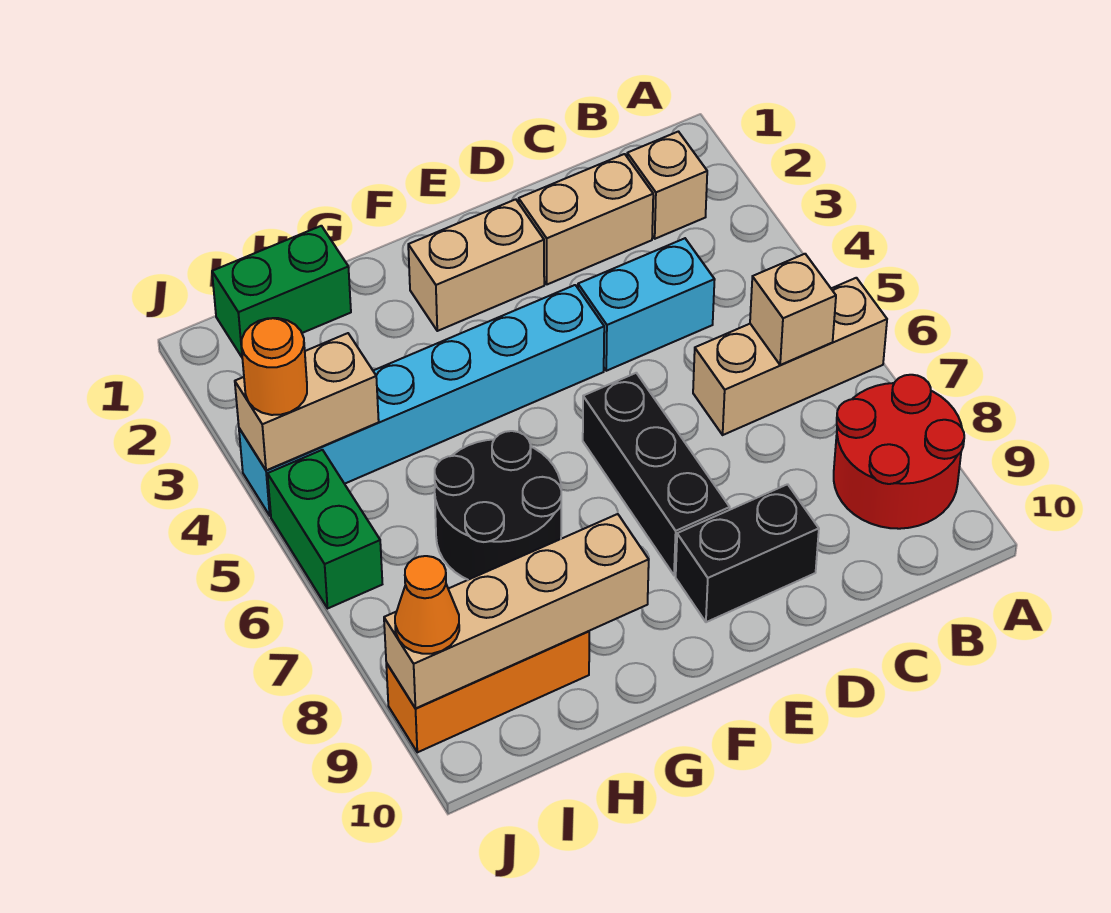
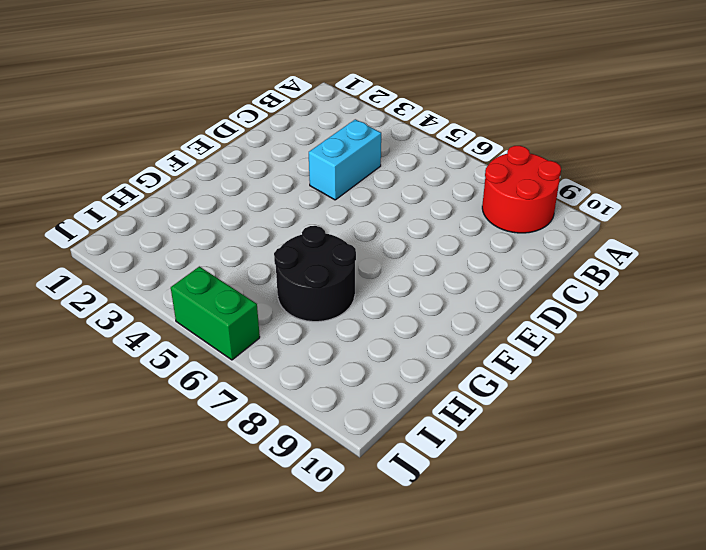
none -> tan 1x3 brick [693,278,887,435]
none -> tan 1x1 brick [627,132,707,239]
none -> tan 1x2 brick [519,154,653,284]

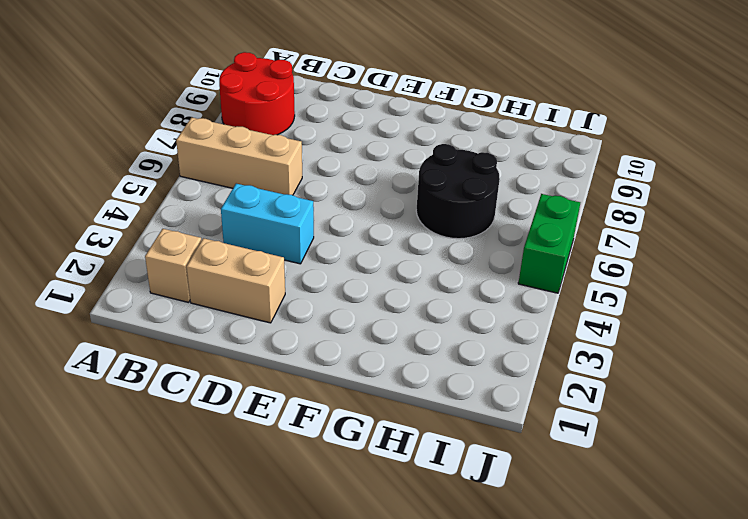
none -> black 1x2 brick [676,484,819,622]
none -> tan 1x2 brick [408,199,544,331]
none -> cyan 1x6 brick [239,285,604,516]

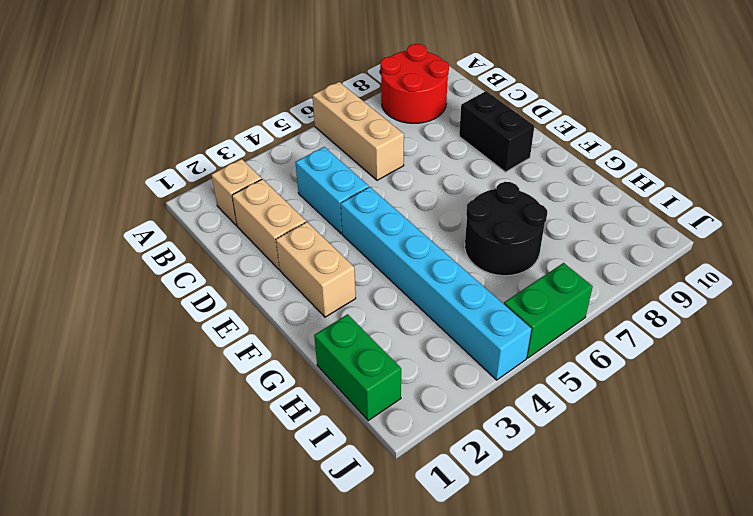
none -> black 1x3 brick [583,373,730,575]
none -> orange 1x3 brick [386,631,589,752]
none -> tan 1x1 brick [750,254,836,365]

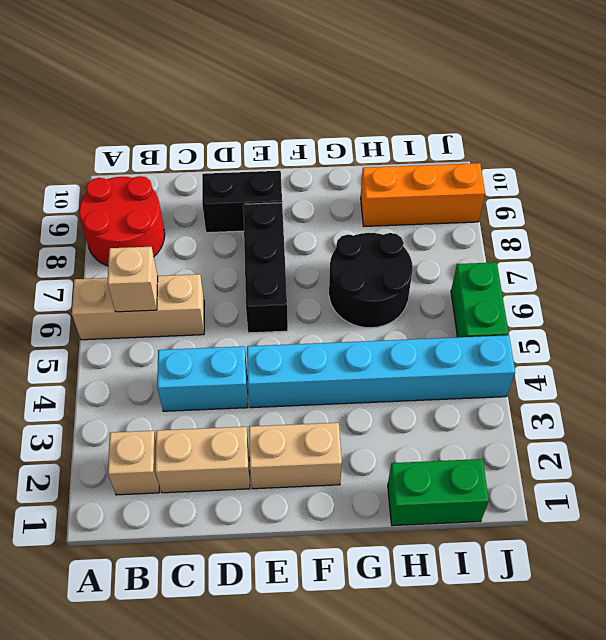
none -> tan 1x4 brick [384,514,649,709]
none -> tan 1x2 brick [235,333,379,470]
none -> orange 1x1 round brick [241,318,307,415]

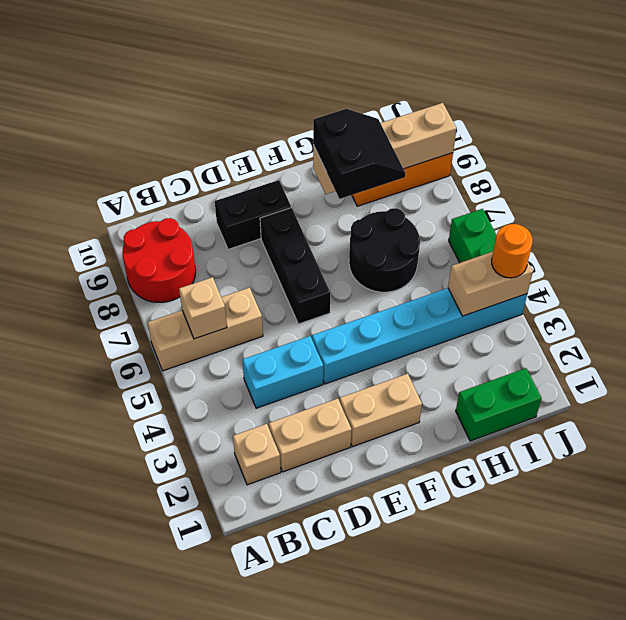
black 2x2 slope [313,109,405,199] -> none
none -> orange 1x1 cone [395,556,459,654]

